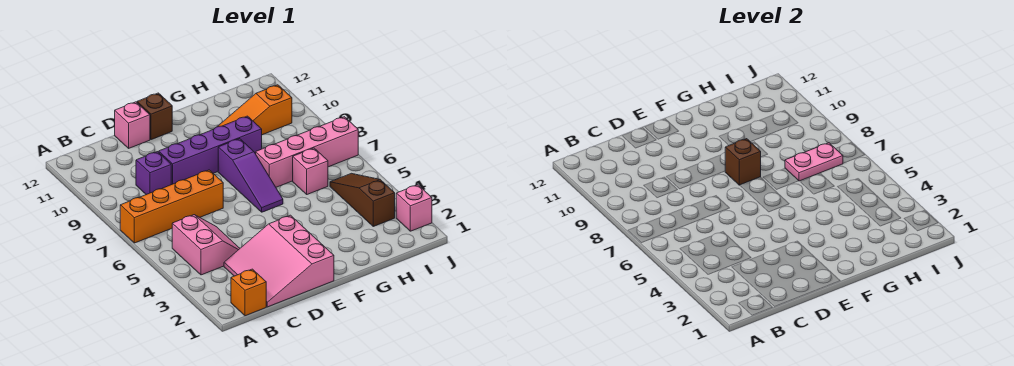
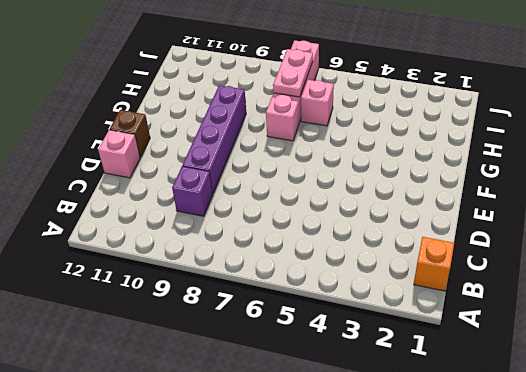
none -> orange 1x4 brick [120,170,223,243]
none -> pink 2x2 slope [172,215,240,275]
none -> pink 3x3 slope [224,215,334,307]

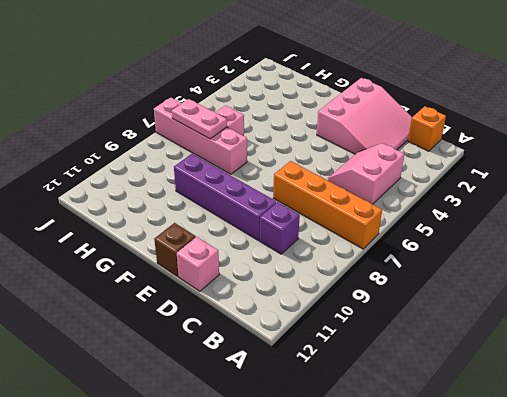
none -> purple 1x3 slope [218,139,283,212]
none -> orange 1x3 slope [217,85,292,135]
none -> brown 1x3 slope [330,173,395,226]

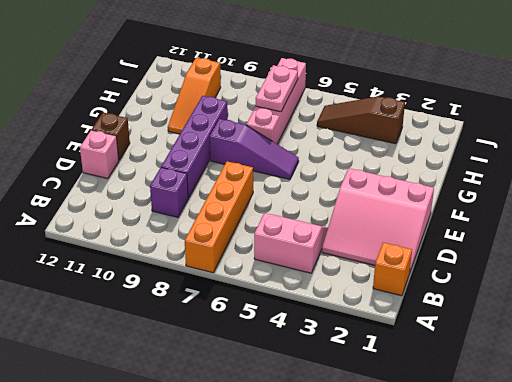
none -> pink 1x1 brick [293,148,328,194]
none -> pink 1x1 brick [396,185,432,231]
none -> brown 1x1 brick [725,139,761,185]

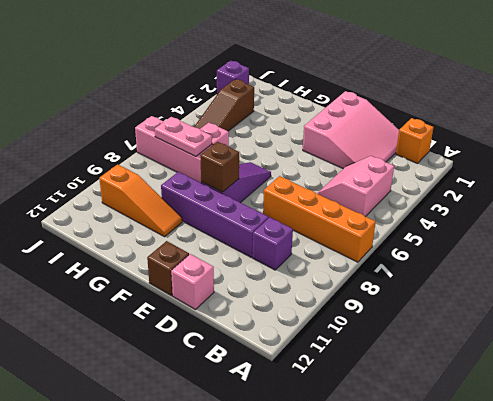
purple 1x1 brick [217,61,249,94] -> pink 1x1 brick [396,185,432,231]

